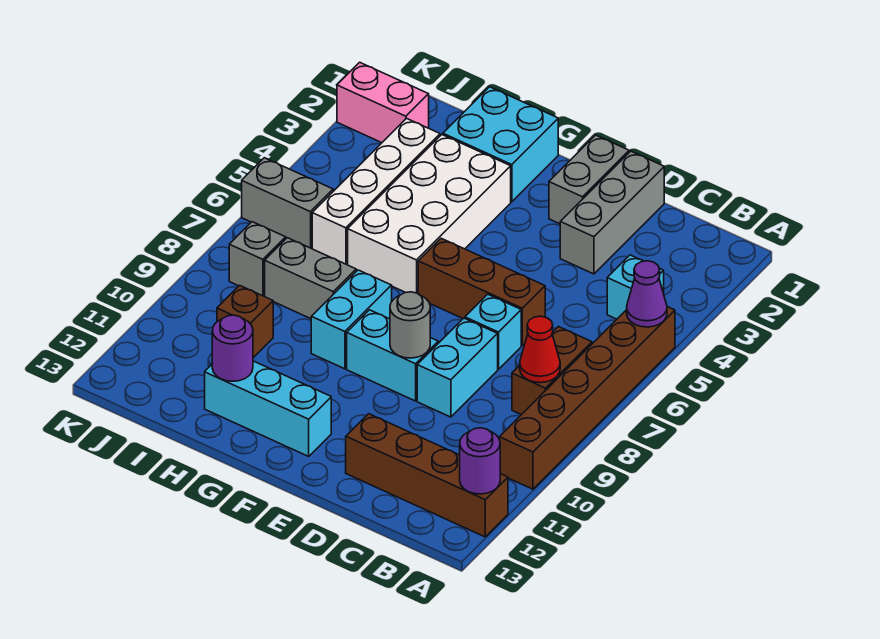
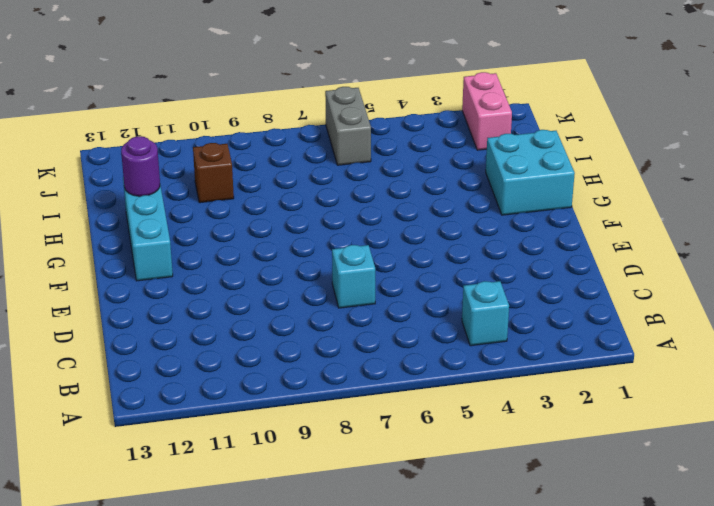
none -> brown 1x6 brick [499,307,675,489]
none -> brown 1x4 brick [346,414,508,537]
none -> brown 1x2 brick [512,327,592,415]

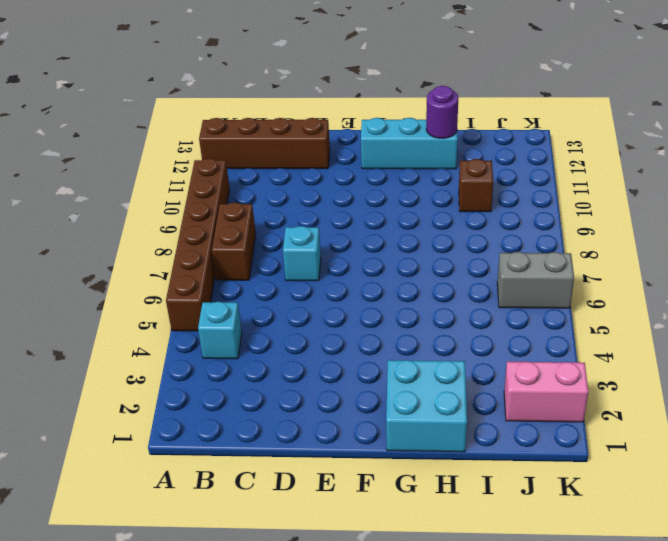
none -> grey 1x3 brick [560,151,664,274]
none -> brown 1x3 brick [418,238,545,345]
none -> cyan 1x2 brick [417,318,498,417]

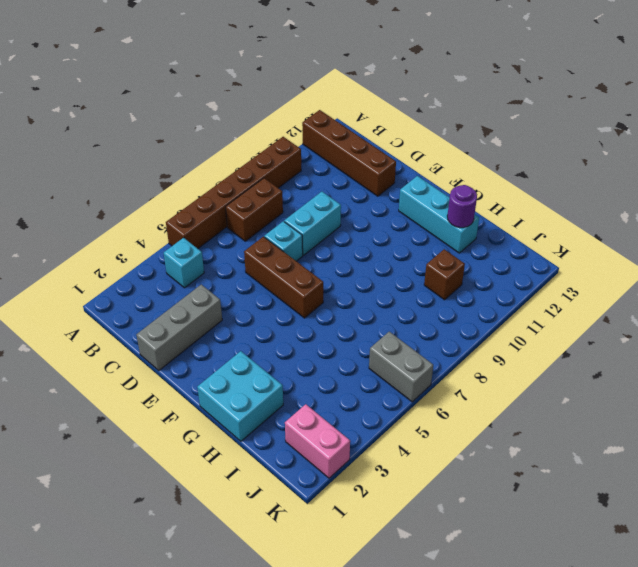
none -> grey 1x2 brick [549,135,629,224]
none -> cyan 1x2 brick [347,310,438,401]
none -> white 2x4 brick [348,135,511,293]

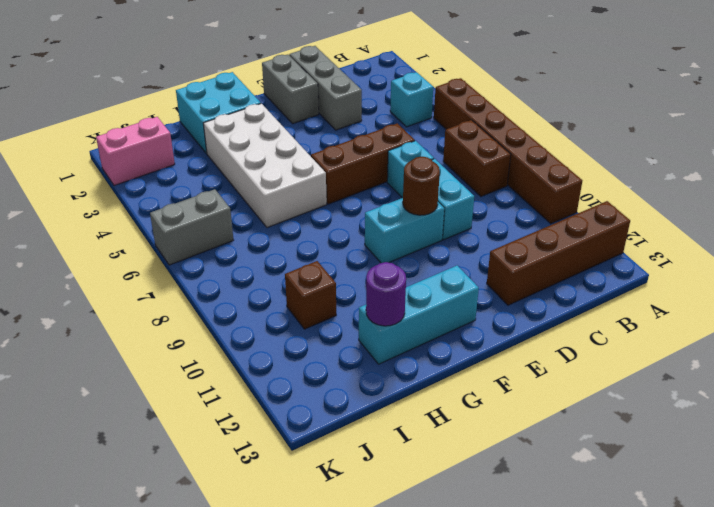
brown 1x1 round brick [403,157,440,215] -> grey 1x1 round brick [390,292,430,358]
none -> cyan 1x2 brick [311,270,392,369]
none -> grey 1x2 brick [265,238,356,319]
none -> white 1x4 brick [312,118,440,265]

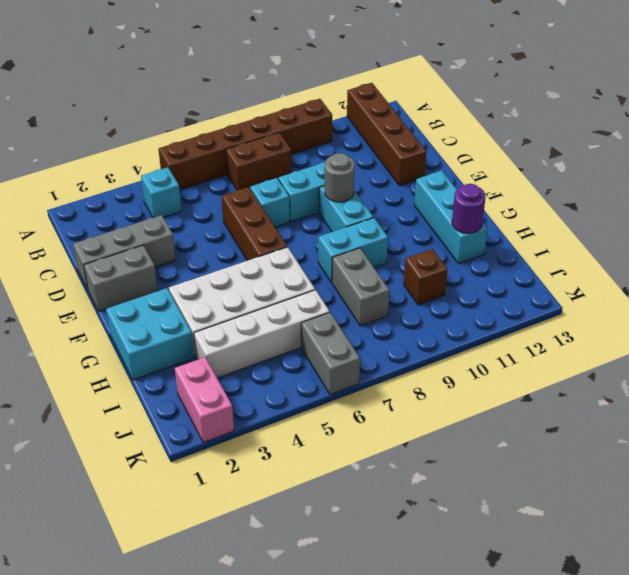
none -> grey 1x1 brick [229,222,286,296]
none -> purple 1x1 cone [627,261,667,327]
none -> purple 1x1 round brick [460,428,500,494]

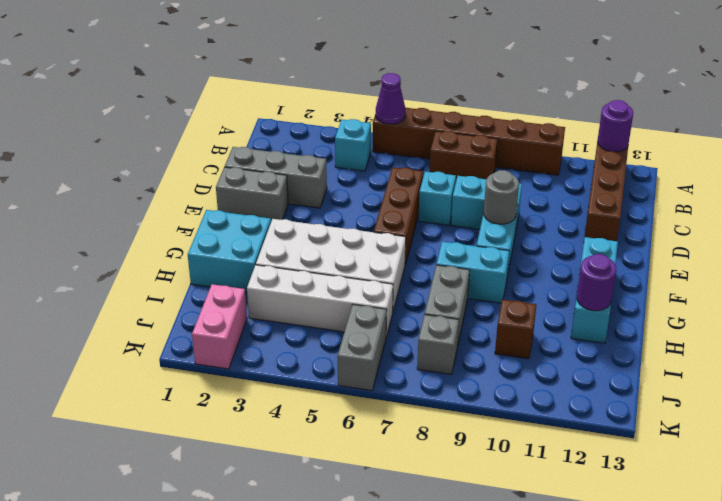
none -> red 1x1 cone [520,316,560,383]

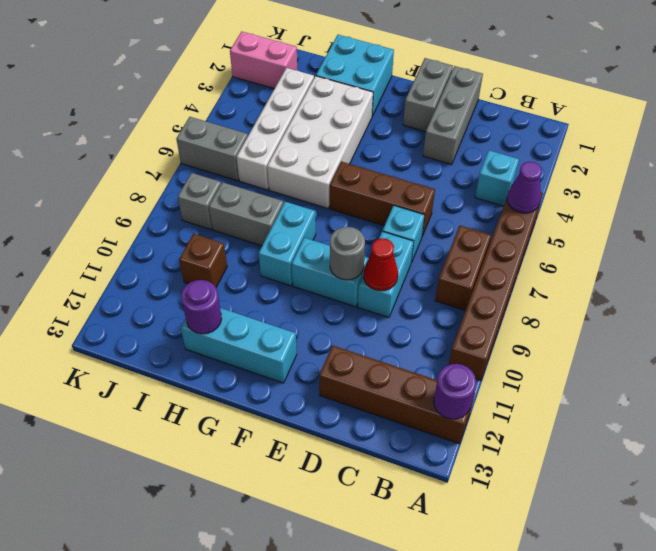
red 1x1 cone [364,238,398,291] -> red 1x1 cone moved to [520,316,560,383]

